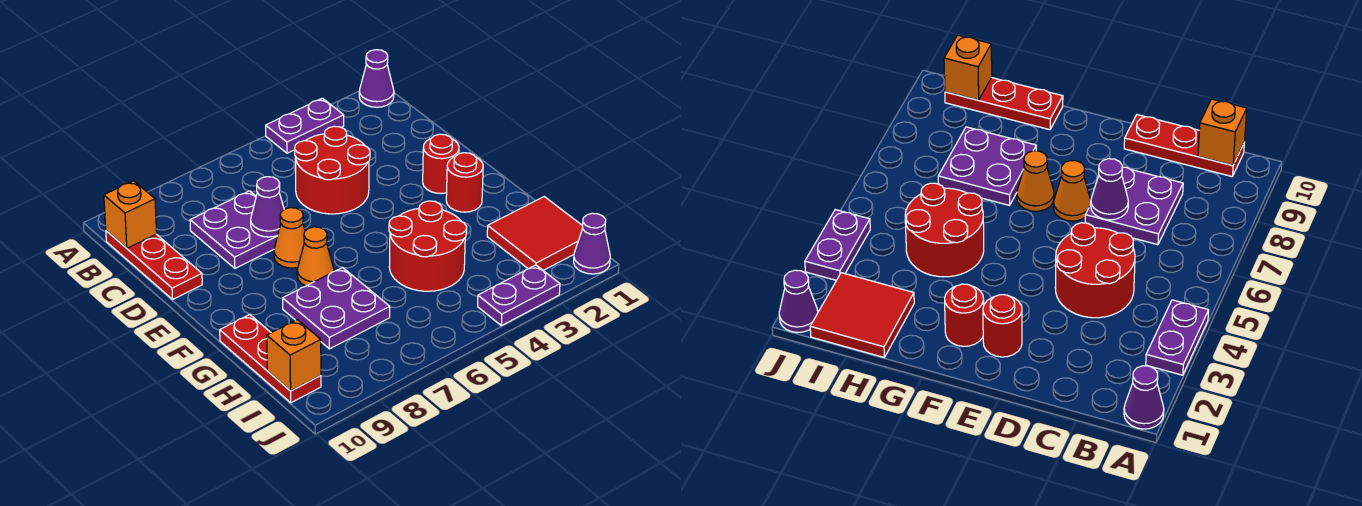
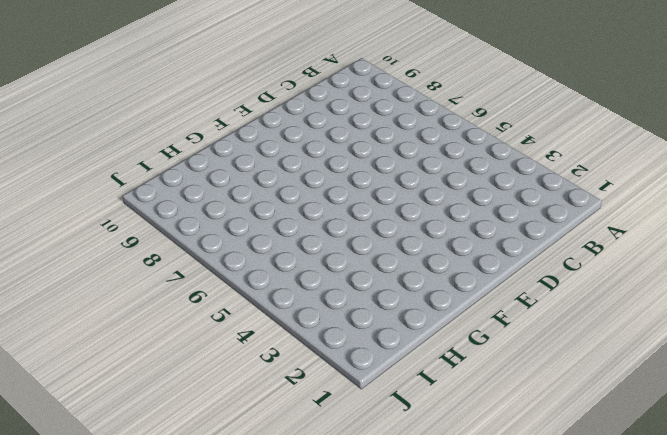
none -> purple 1x1 cone [359,50,394,107]
none -> purple 1x2 plate [266,98,344,153]
none -> red 1x3 plate [106,231,202,299]

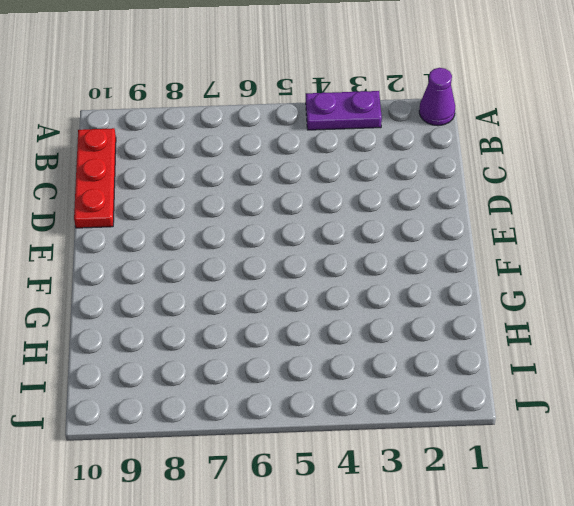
none -> red 2x2 round brick [295,126,370,214]
none -> purple 2x2 plate [190,191,278,268]
none -> red 1x1 round brick [423,134,459,194]

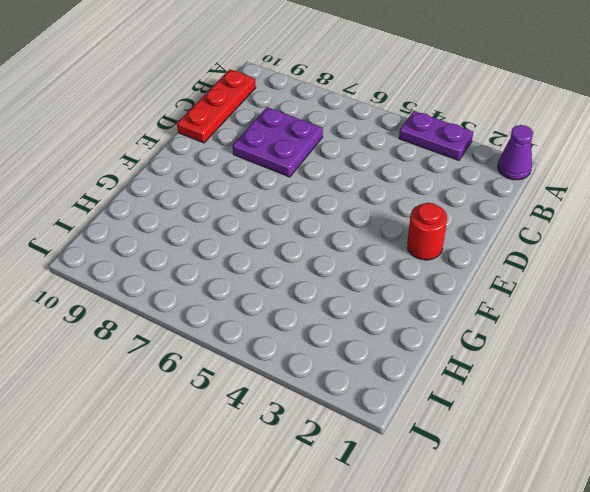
none -> red 2x2 round brick [295,126,370,214]
none -> orange 1x1 cone [274,208,305,268]
none -> red 1x1 round brick [446,153,483,212]

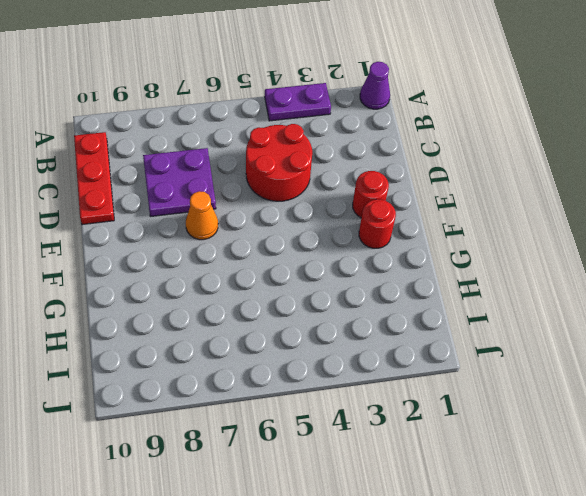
none -> orange 1x1 cone [297,227,334,286]
none -> red 2x2 round brick [389,201,467,291]
none -> purple 2x2 plate [283,268,390,349]

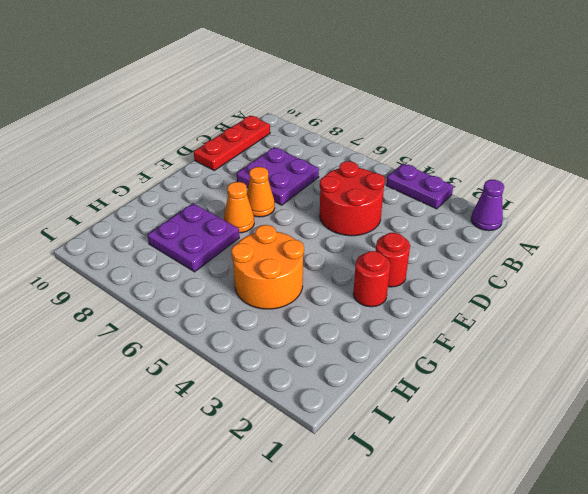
orange 2x2 round brick [231,225,304,309] -> red 2x2 round brick [389,201,467,291]
none -> red 1x3 plate [220,315,321,403]
none -> red 2x2 tile [487,197,583,271]
none -> purple 1x1 cone [574,213,610,274]

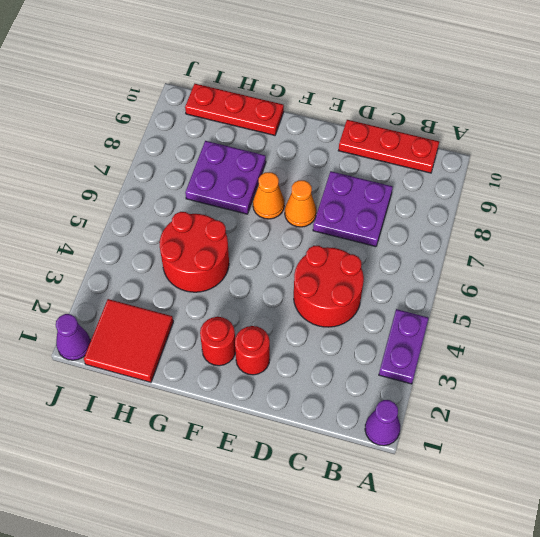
none -> purple 1x2 plate [478,265,560,326]
none -> orange 1x1 brick [104,181,157,248]
none -> purple 1x1 cone [251,177,284,237]

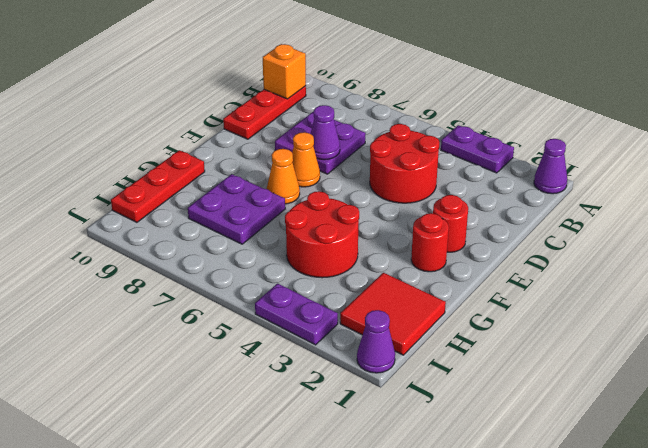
none -> orange 1x1 brick [267,320,321,391]

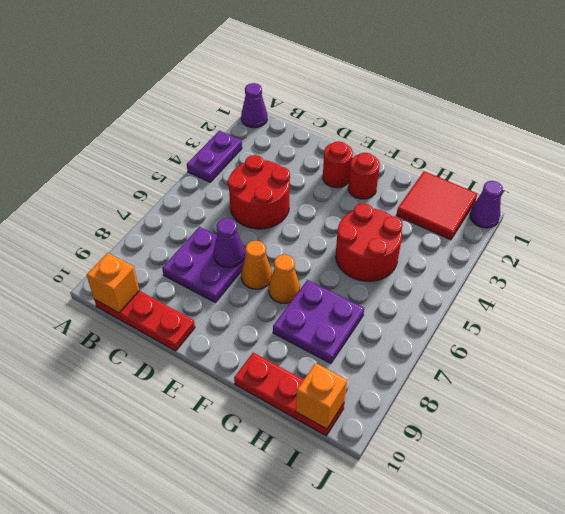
none -> purple 1x2 plate [478,265,560,326]

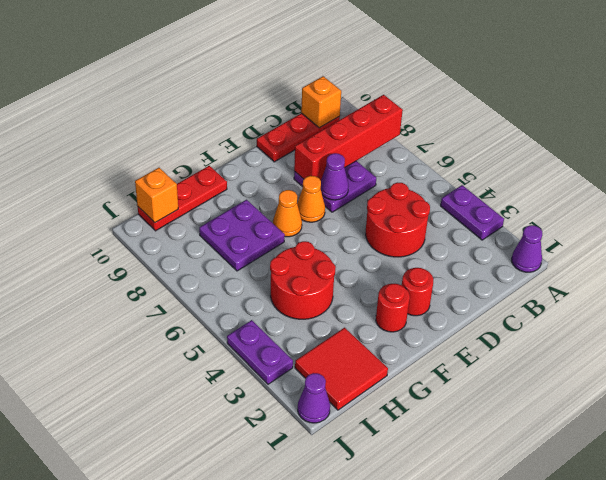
red 1x4 brick [294,95,403,181] -> none

